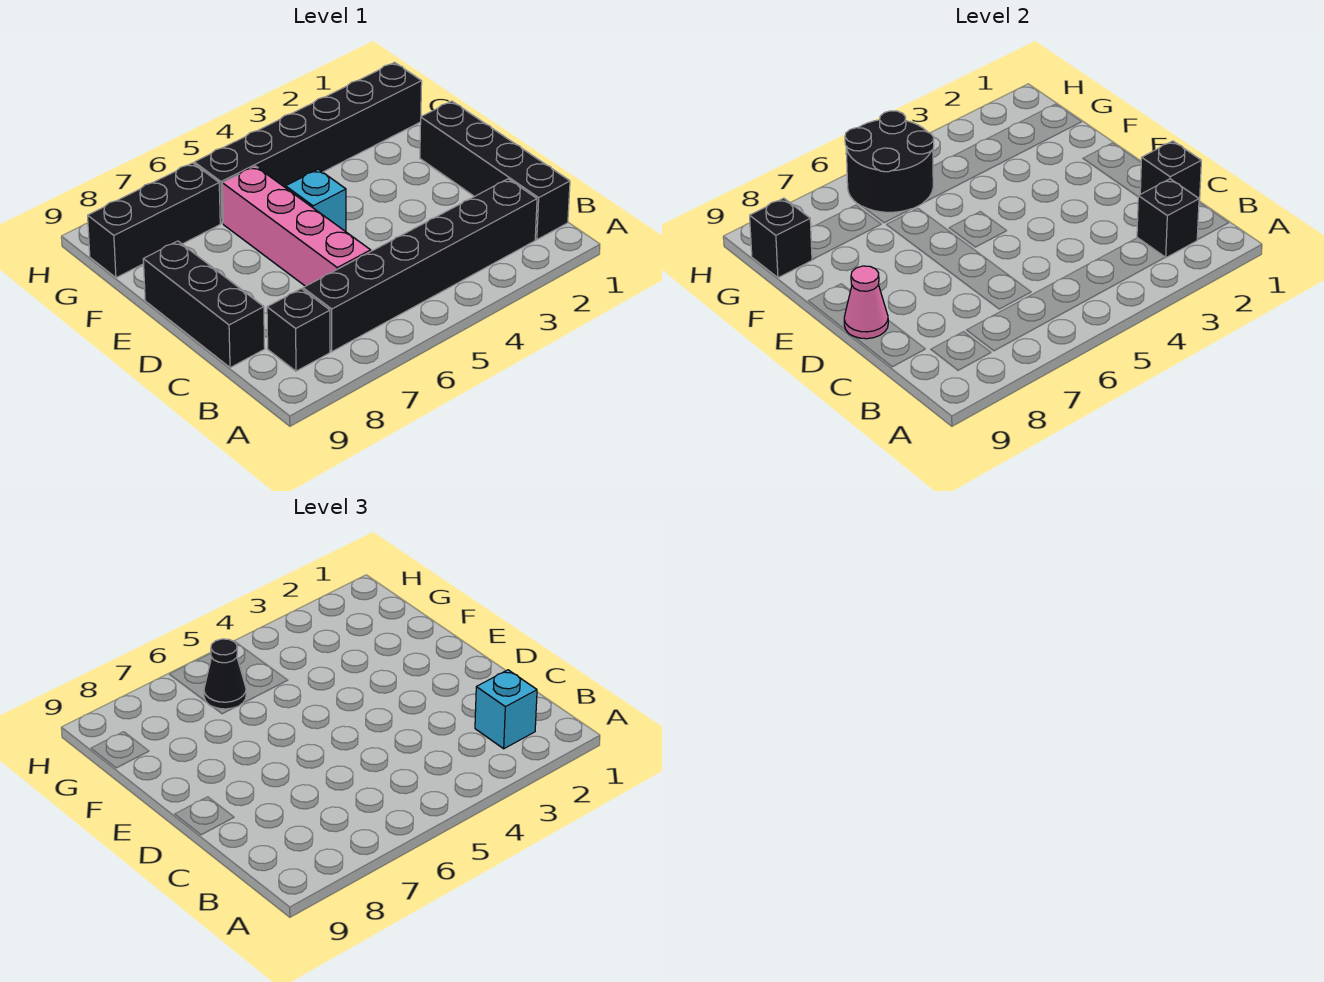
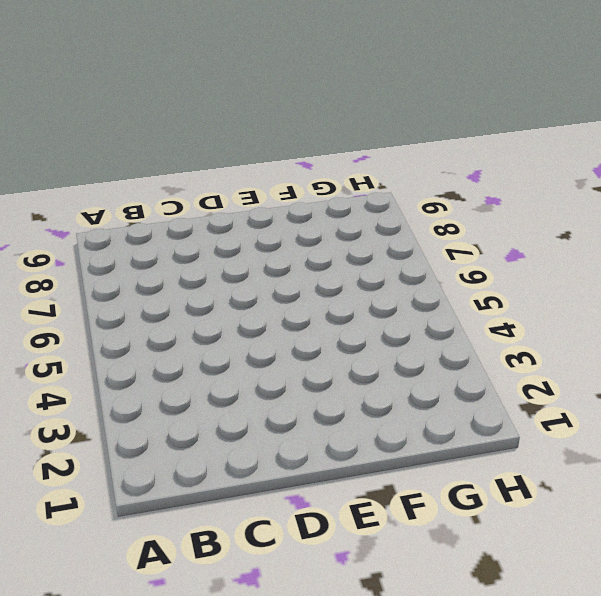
none -> black 1x4 brick [420,101,570,240]
none -> black 1x6 brick [303,179,537,352]
none -> black 1x1 brick [267,289,330,371]

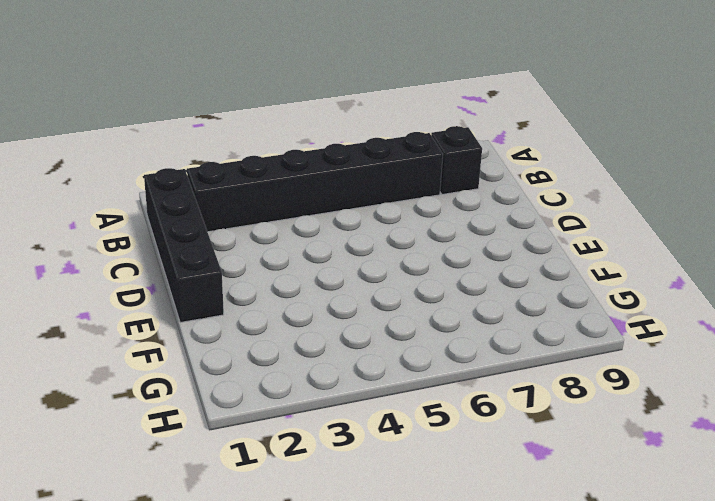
none -> pink 1x4 brick [222,166,371,286]
none -> black 1x3 brick [143,241,265,368]
none -> cyan 1x1 brick [286,169,346,231]

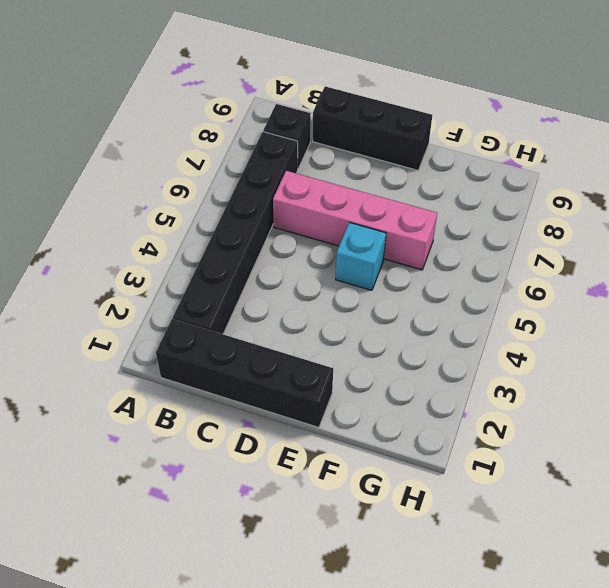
none -> black 1x6 brick [194,63,422,223]
none -> black 1x3 brick [88,163,220,278]
none -> black 1x1 brick [1137,179,1199,258]

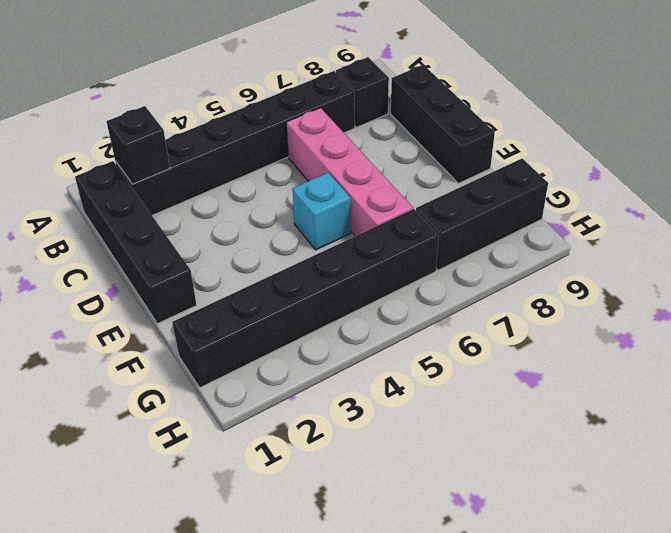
none -> black 1x1 brick [1140,141,1201,202]
none -> pink 1x1 cone [844,266,888,339]
none -> black 2x2 round brick [845,111,934,212]

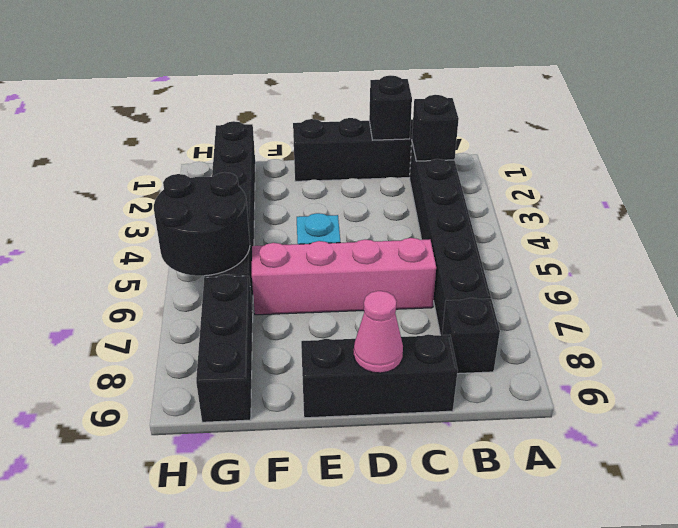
none -> black 1x1 brick [750,198,812,278]
none -> cyan 1x1 brick [475,670,537,749]
none -> black 1x1 cone [204,639,246,709]

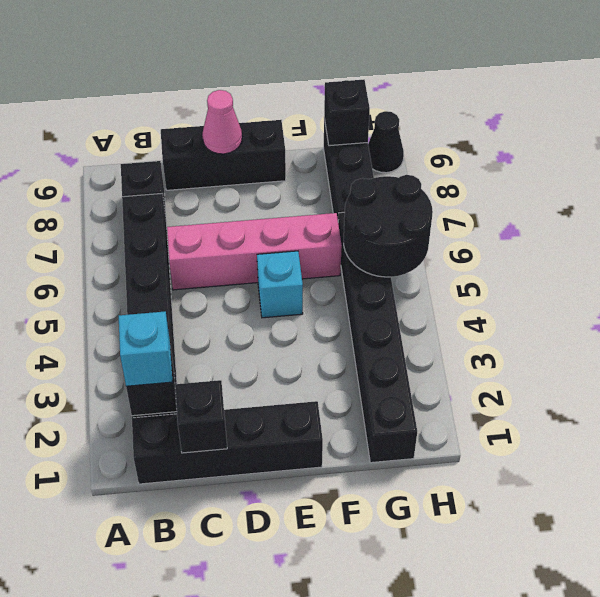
black 1x1 cone [368,111,404,173] -> black 1x1 cone moved to [204,639,246,709]

